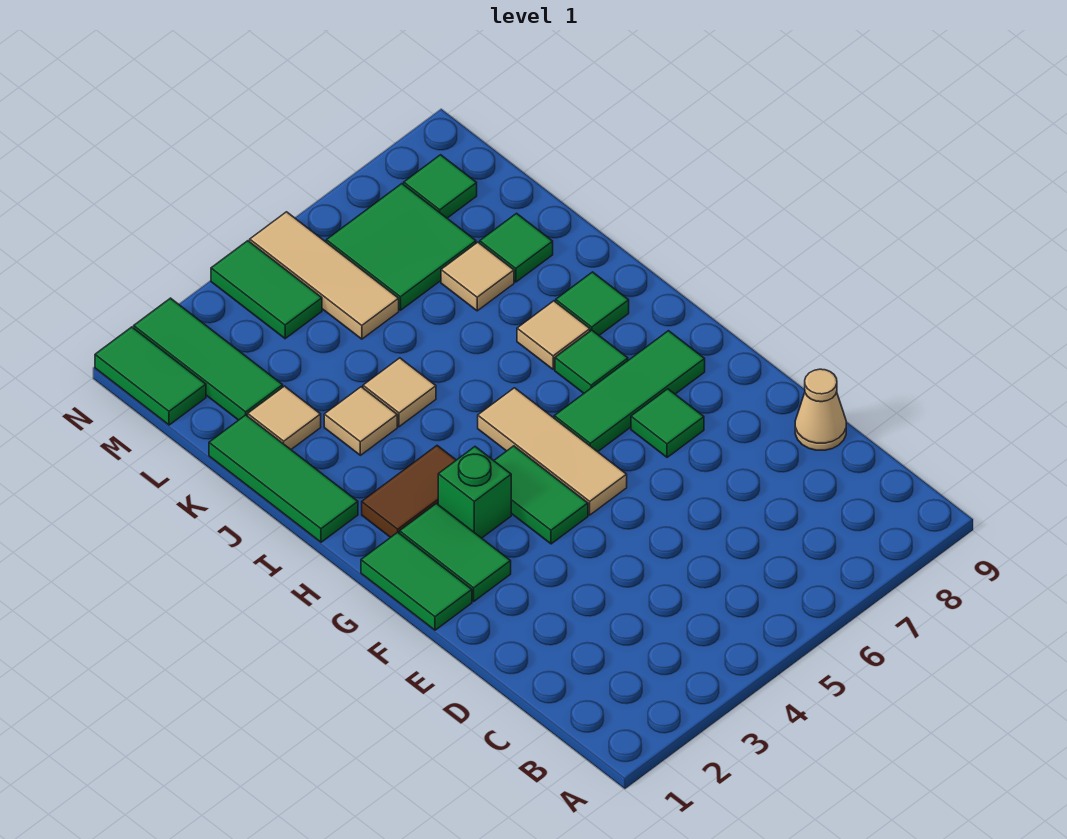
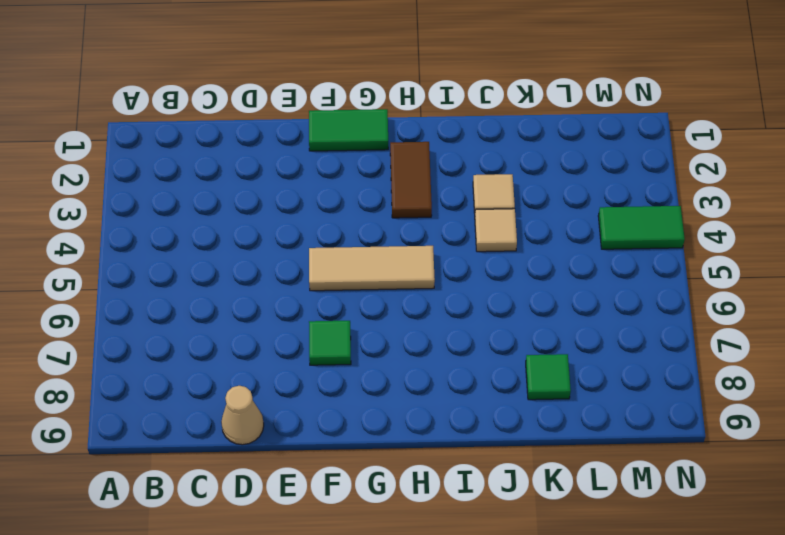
none -> green 1x2 tile [400,504,511,601]
none -> green 1x2 tile [494,446,588,544]
none -> green 1x1 brick [438,447,511,538]

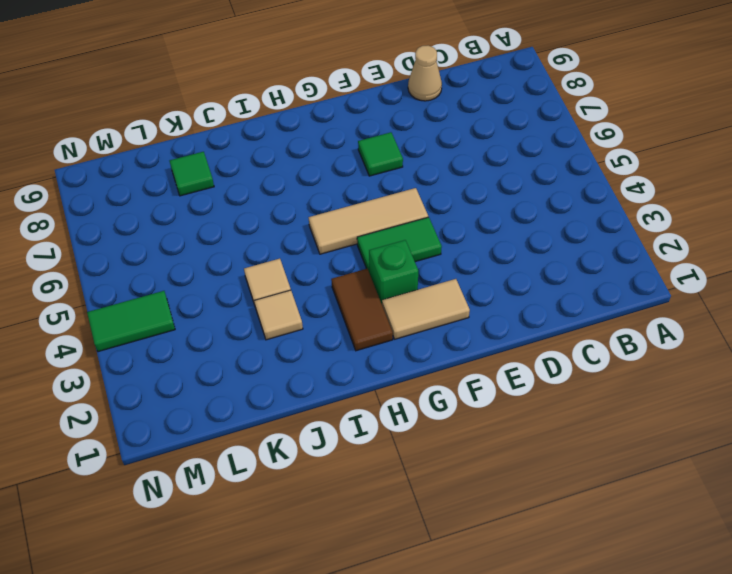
tan 1x2 tile [382,279,470,339] -> green 1x2 tile [400,504,511,601]
none -> green 1x2 tile [361,532,472,630]
none -> green 1x3 tile [554,331,705,452]
none -> green 1x1 tile [555,330,628,393]

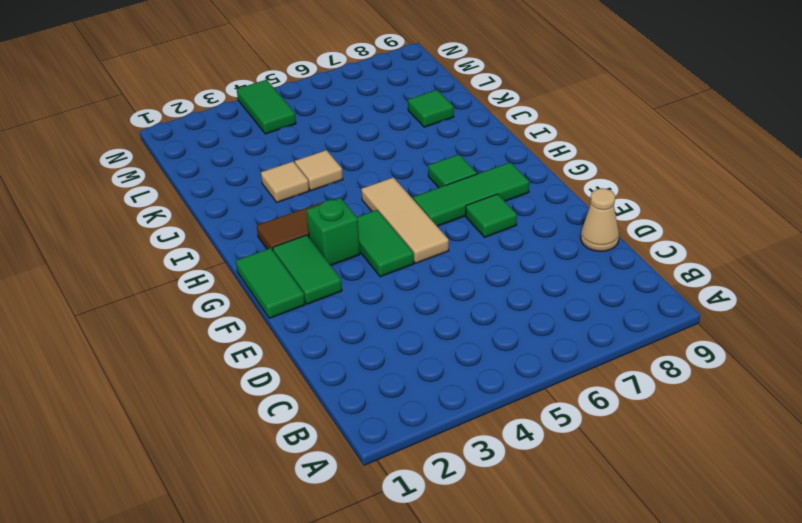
none -> green 1x3 tile [209,415,358,542]
none -> tan 1x1 tile [517,301,590,369]
none -> green 1x1 tile [556,272,629,335]

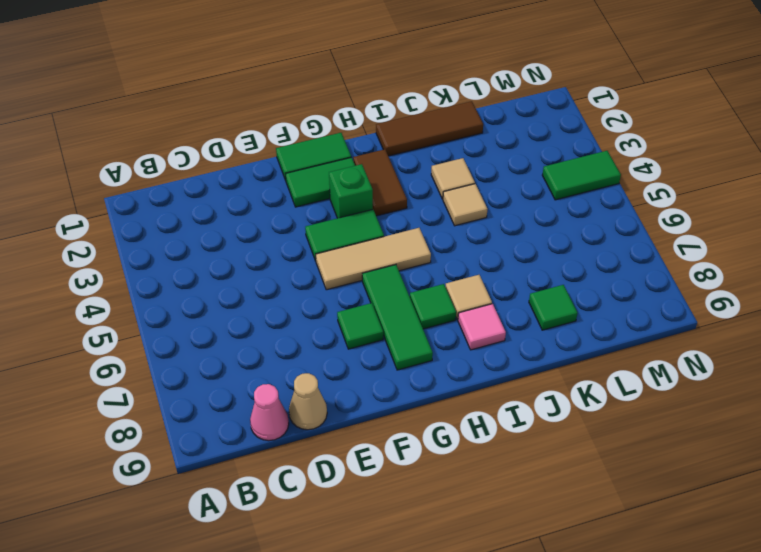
pink 1x1 cone [250,384,289,441] -> none
brown 1x3 tile [376,101,483,156] -> green 1x3 tile [209,415,358,542]
pink 1x1 tile [458,304,506,350] -> green 1x1 tile [556,272,629,335]
none -> tan 1x1 tile [248,386,321,449]
none -> tan 1x1 tile [441,242,514,311]
none -> green 1x3 tile [134,298,283,420]

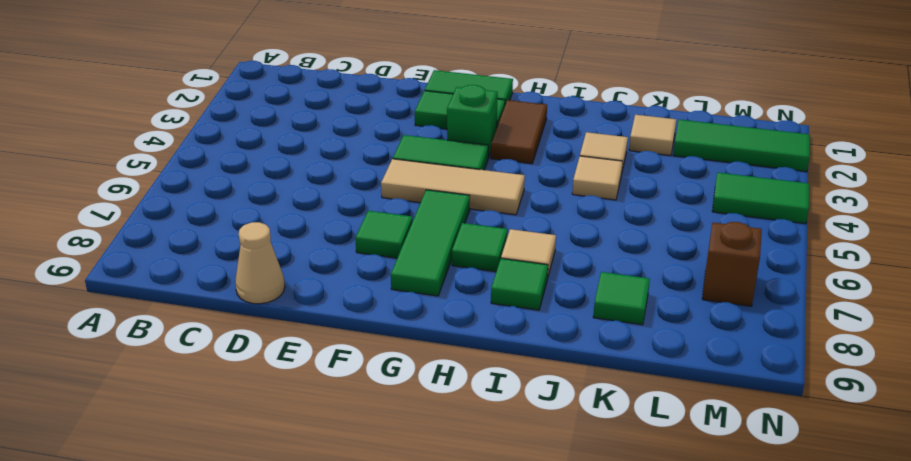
brown 1x1 brick [702,222,762,306] -> green 2x2 tile [326,184,476,310]
none -> green 1x3 tile [209,415,358,542]
none -> tan 1x1 tile [441,242,514,311]
none -> tan 1x3 tile [250,212,399,339]

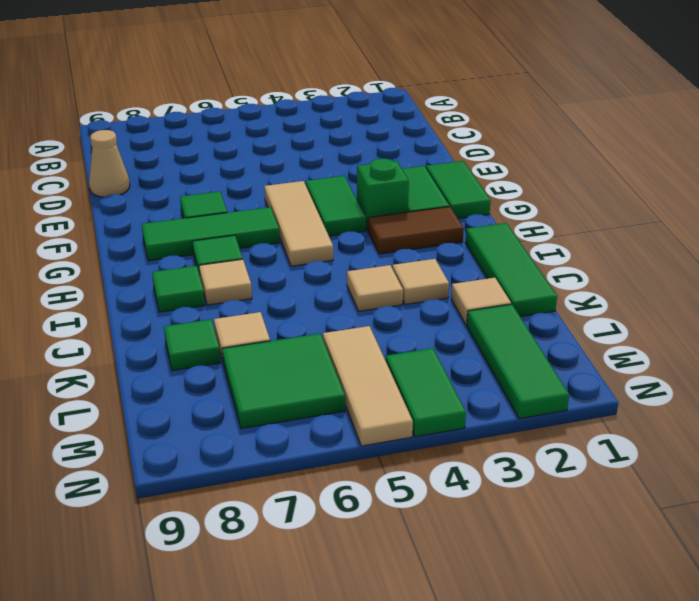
none -> green 1x2 tile [95,327,206,425]
none -> green 1x1 tile [404,155,477,218]

